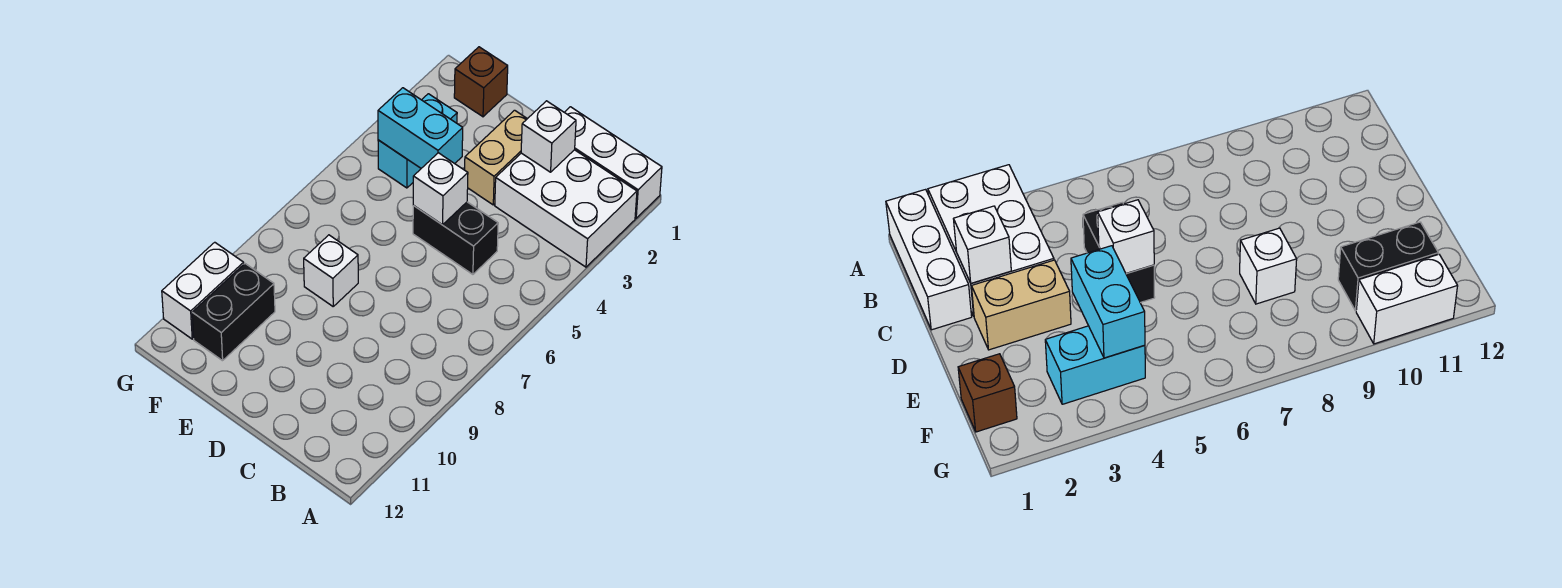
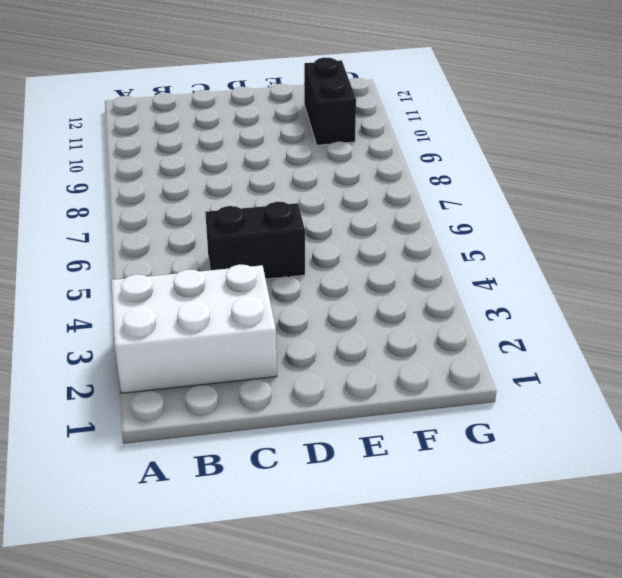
none -> white 1x3 brick [564,107,662,218]
none -> tan 1x2 brick [465,110,527,205]
none -> white 1x1 brick [304,235,358,306]

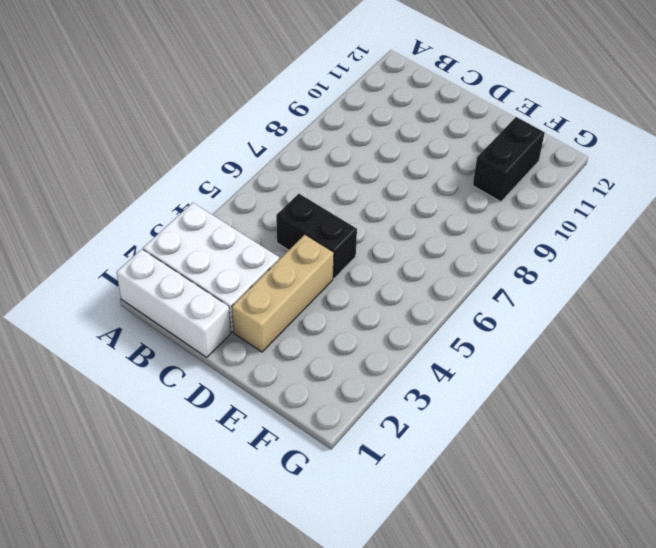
tan 1x3 brick [232,235,334,352] -> tan 1x2 brick [465,110,527,205]
none -> white 1x1 brick [304,235,358,306]
none -> brown 1x1 brick [454,47,508,117]
none -> cyan 1x2 brick [378,94,457,188]

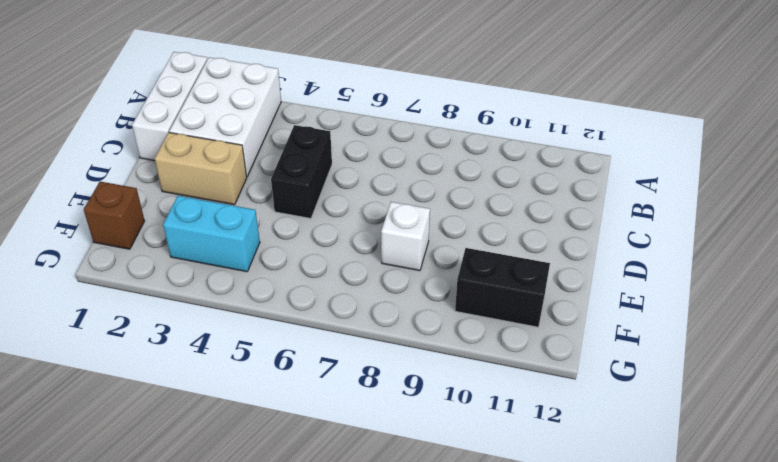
none -> white 1x2 brick [162,242,244,339]
none -> white 1x1 brick [521,101,576,172]
none -> white 1x1 brick [413,153,468,225]

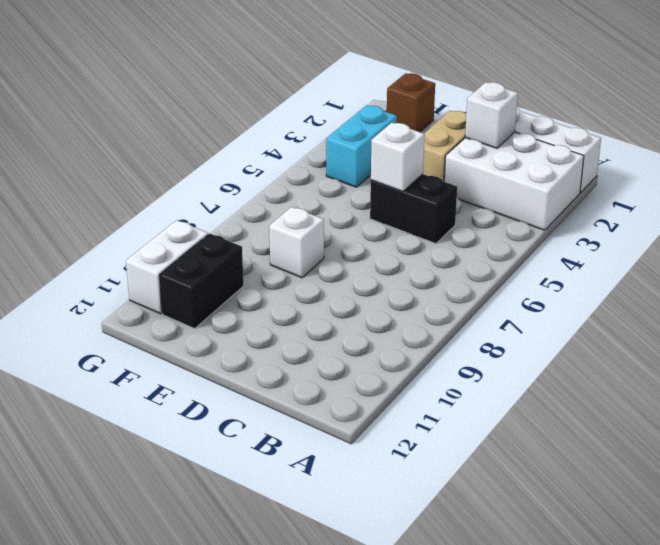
none -> cyan 1x2 brick [378,88,463,168]

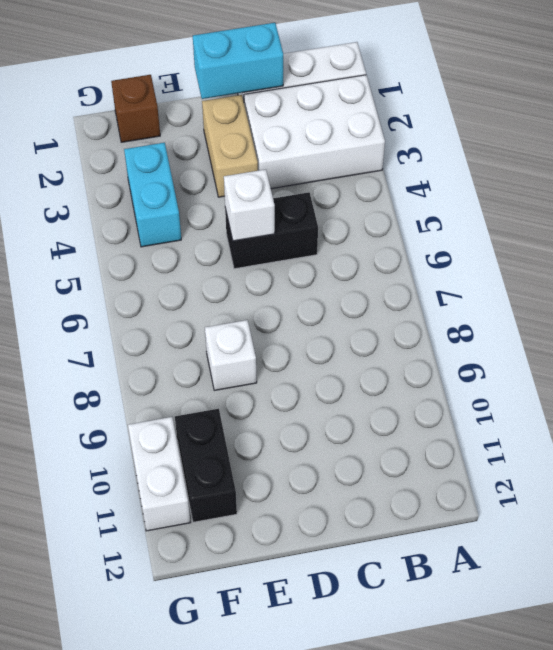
cyan 1x2 brick [193,23,283,99] -> cyan 1x2 brick moved to [378,88,463,168]
none -> white 1x1 brick [521,101,576,172]

